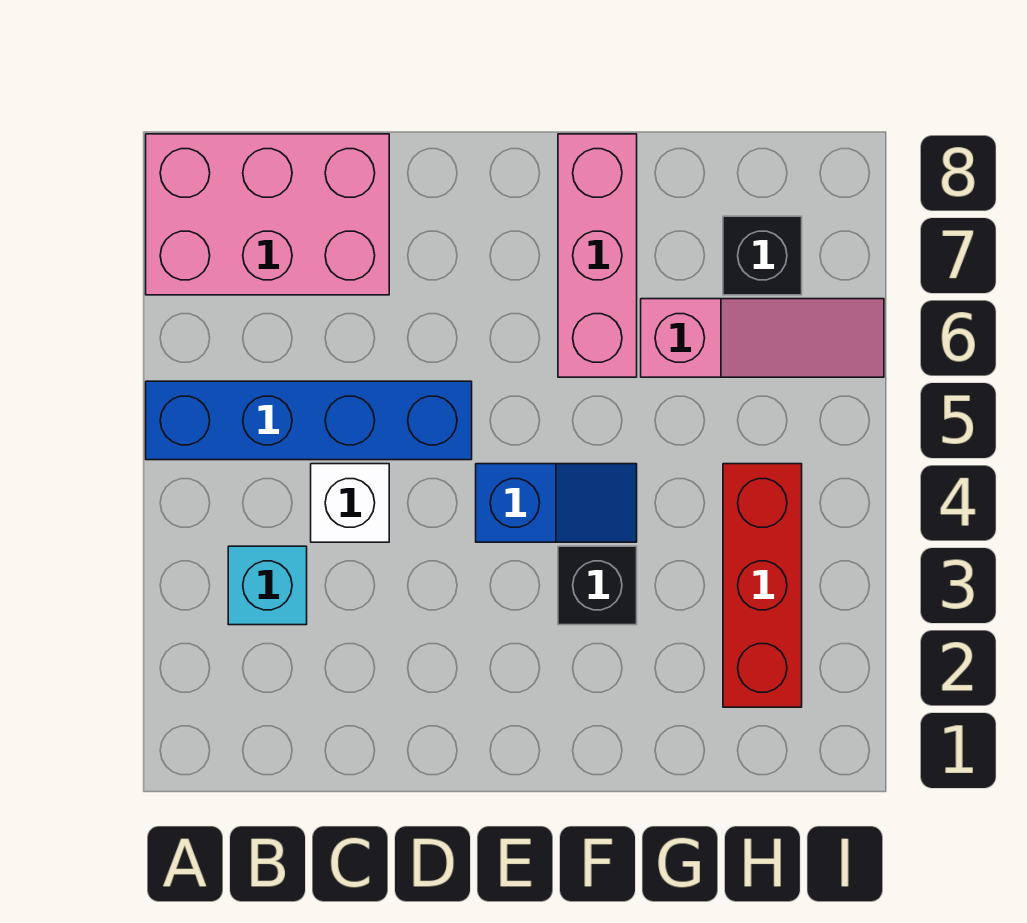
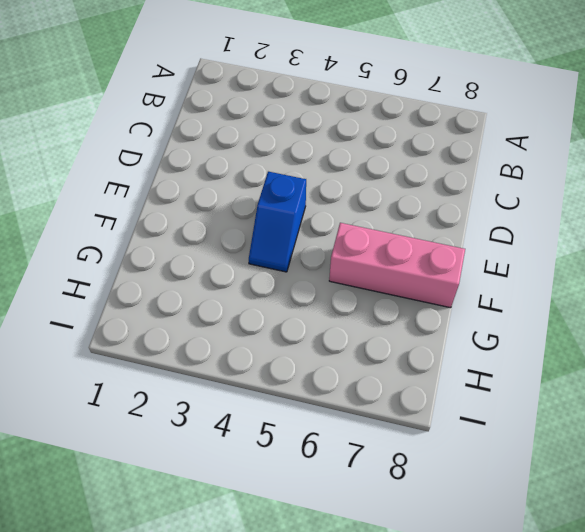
none -> blue 1x4 brick [146,381,472,460]
none -> pink 2x3 brick [146,134,389,295]

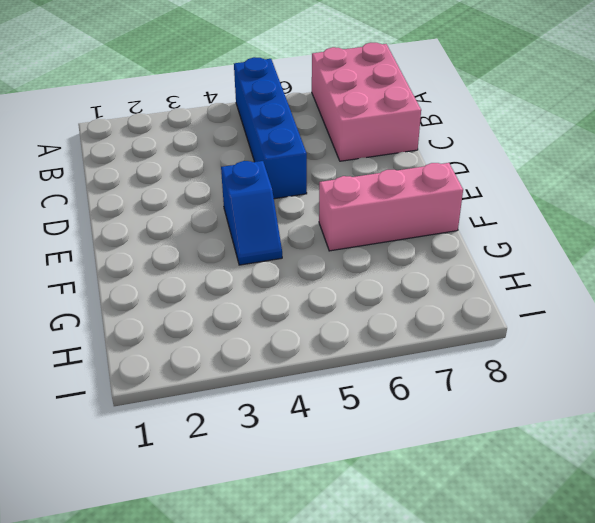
none -> cyan 1x1 brick [228,546,307,625]
none -> white 1x1 brick [311,464,389,542]

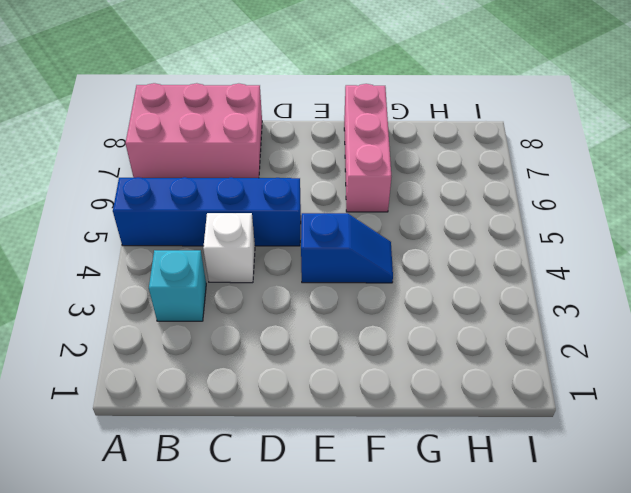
none -> black 1x1 brick [558,546,637,625]
none -> pink 1x3 slope [641,299,884,377]

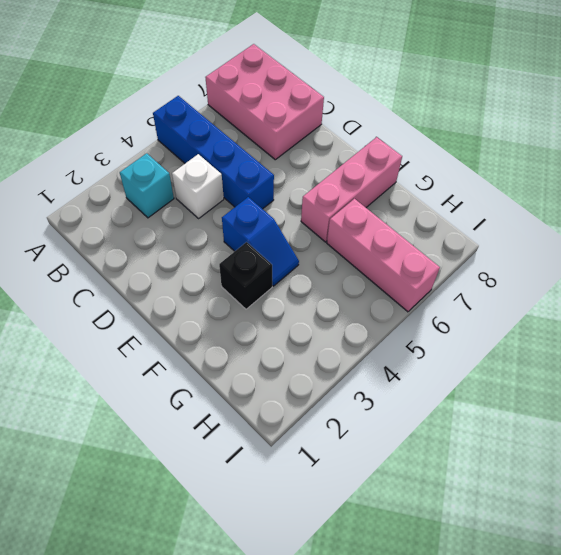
pink 1x3 brick [327,199,440,312] -> pink 1x3 slope [641,299,884,377]
none -> red 1x3 brick [723,464,802,707]
none -> black 1x1 brick [723,216,802,295]

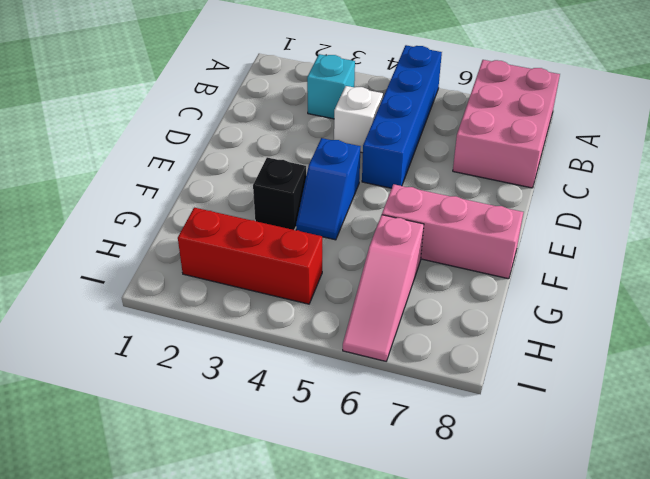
none -> black 1x1 brick [723,216,802,295]

